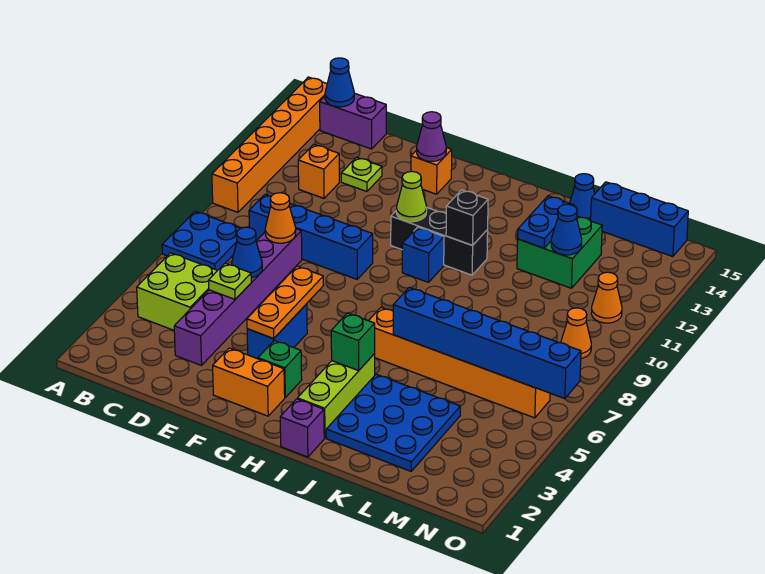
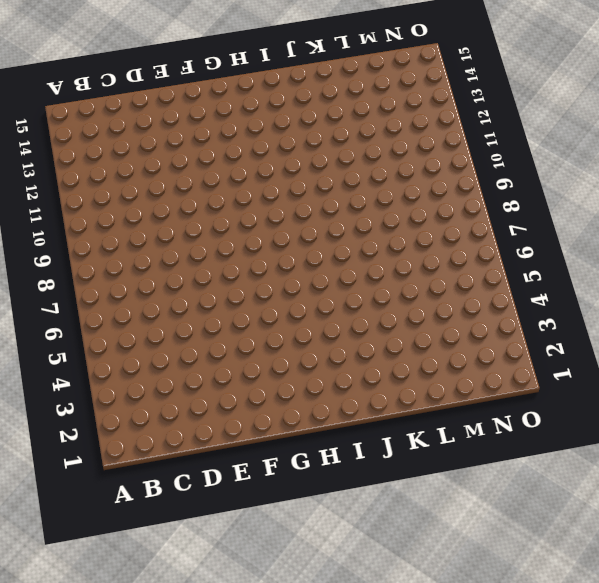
none -> blue 2x2 plate [162,211,241,270]
none -> orange 1x6 brick [212,77,327,212]
none -> lime 2x2 brick [137,253,218,330]
none -> purple 1x2 brick [320,93,386,149]

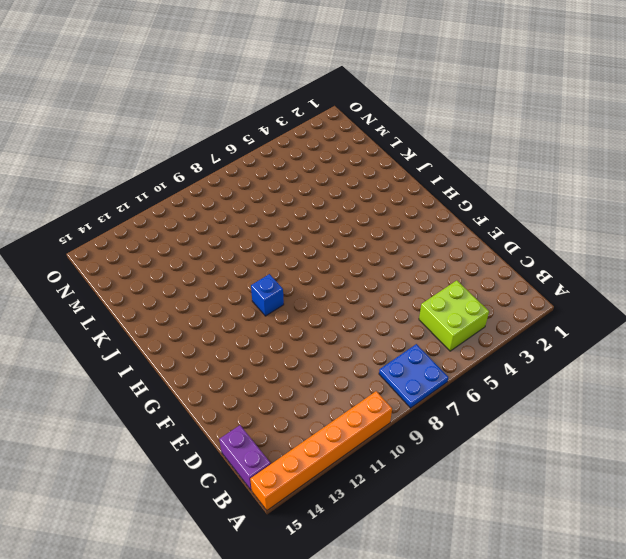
none -> blue 1x4 brick [249,195,373,279]
none -> orange 1x1 brick [298,144,339,198]
none -> purple 1x6 brick [174,229,302,365]
none -> lime 1x1 plate [341,157,382,191]

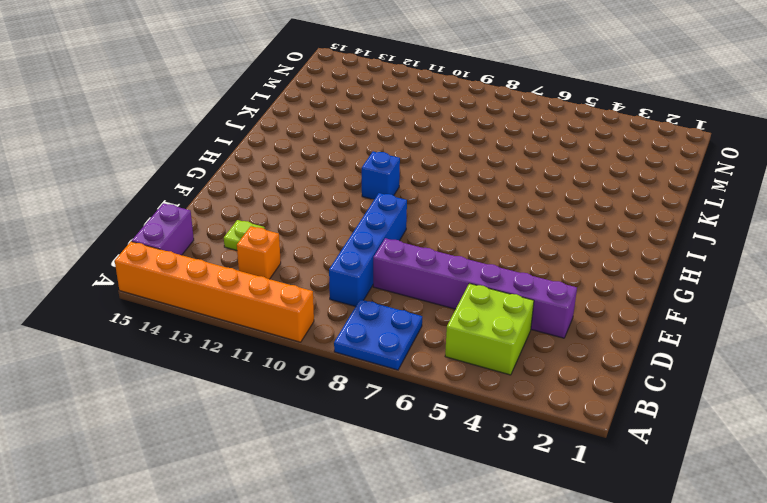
none -> orange 1x2 brick [213,348,285,416]
none -> blue 1x2 brick [247,304,307,359]
none -> orange 1x1 brick [411,148,452,194]
none -> green 1x1 brick [258,341,302,397]

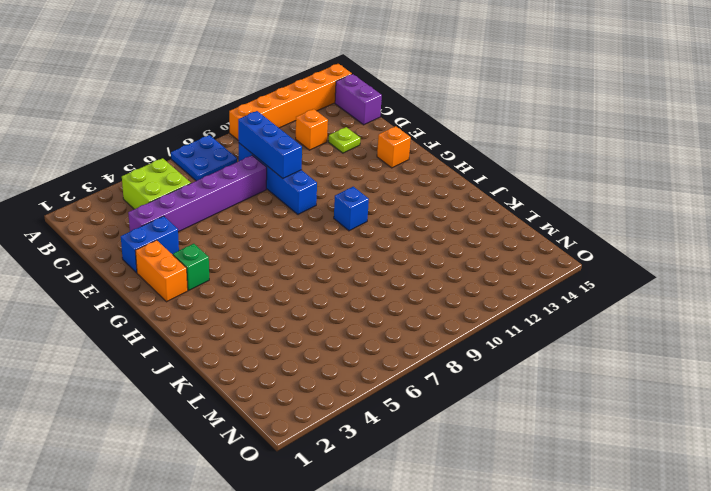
blue 1x3 brick [238,111,302,178] -> blue 1x3 brick moved to [591,182,688,257]
blue 1x2 brick [121,216,179,273] -> blue 1x2 brick moved to [247,304,307,359]
none -> black 1x3 brick [391,208,488,275]
none -> purple 1x1 brick [280,399,324,457]
none -> lime 1x3 brick [298,354,375,438]
none -> orange 1x6 brick [369,308,550,418]

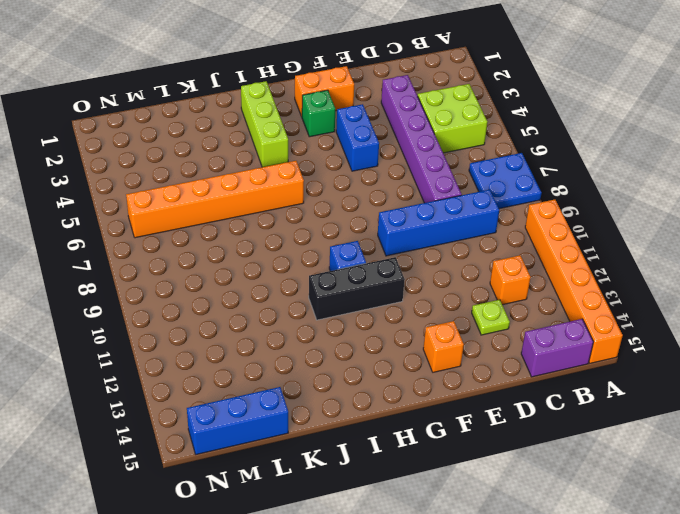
none -> purple 1x1 brick [280,399,324,457]
none -> blue 3x3 plate [326,374,460,471]
none -> green 2x2 brick [517,216,602,288]
none -> blue 1x1 cone [570,174,595,221]

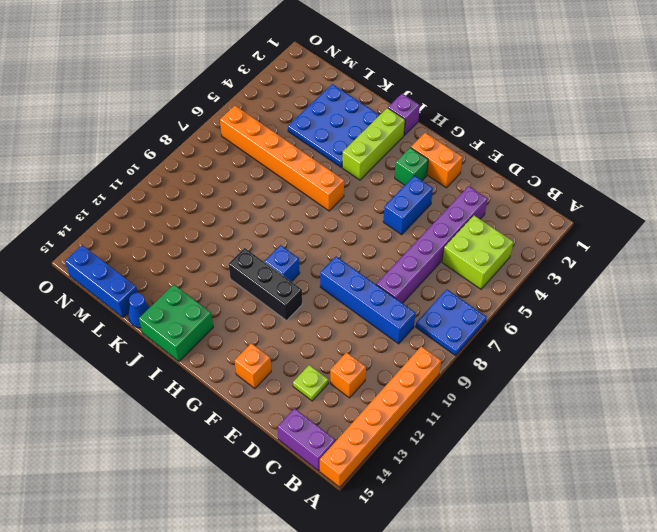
green 2x2 brick [139,285,213,361] -> green 2x2 brick moved to [517,216,602,288]
none -> orange 1x1 cone [561,308,591,358]
none -> orange 1x1 cone [591,272,622,323]
none -> blue 1x1 cone [325,58,354,107]
none -> lime 1x1 plate [209,263,251,299]

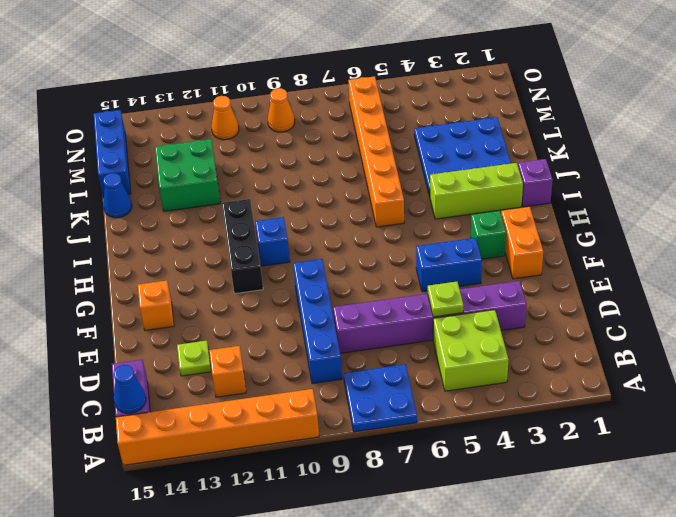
none -> blue 1x1 cone [232,227,262,278]
none -> orange 1x1 cone [265,193,296,243]
none -> orange 1x3 plate [247,266,324,339]
none -> purple 1x1 cone [417,112,446,161]

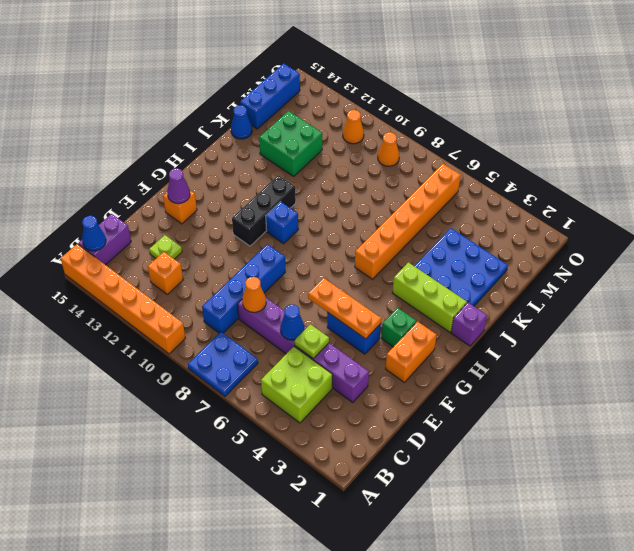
none -> lime 1x1 cone [396,171,427,222]
none -> green 1x1 brick [331,313,375,371]
none -> black 1x1 brick [446,190,488,245]
none -> blue 1x6 brick [393,288,581,399]

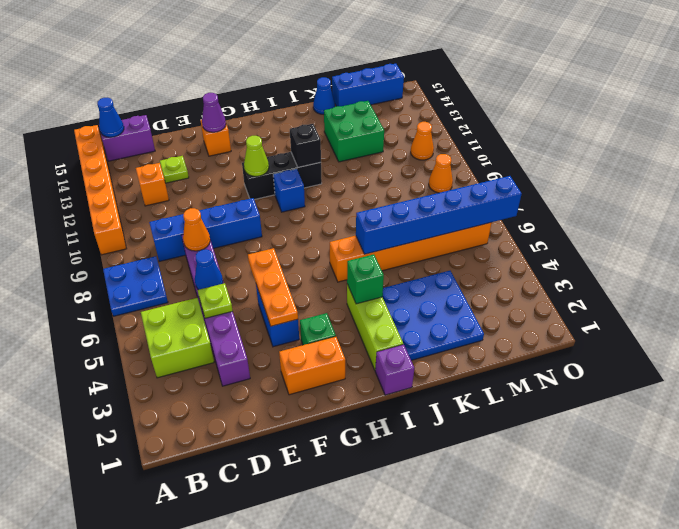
none -> blue 1x2 plate [518,196,575,248]
none -> blue 1x1 cone [551,204,582,255]

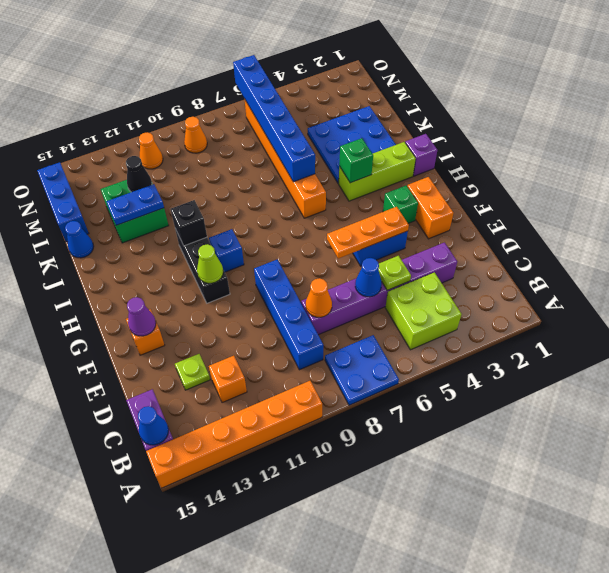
black 1x1 cone [126,156,152,192] -> blue 1x1 cone [551,204,582,255]

